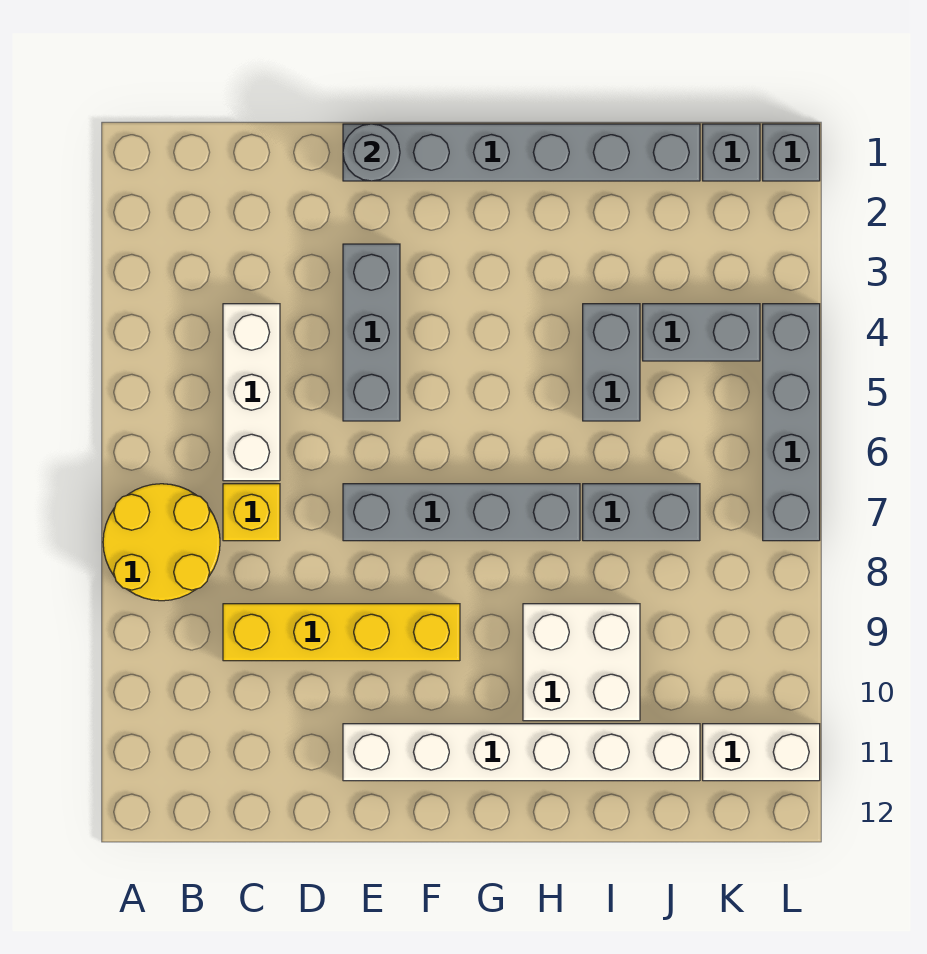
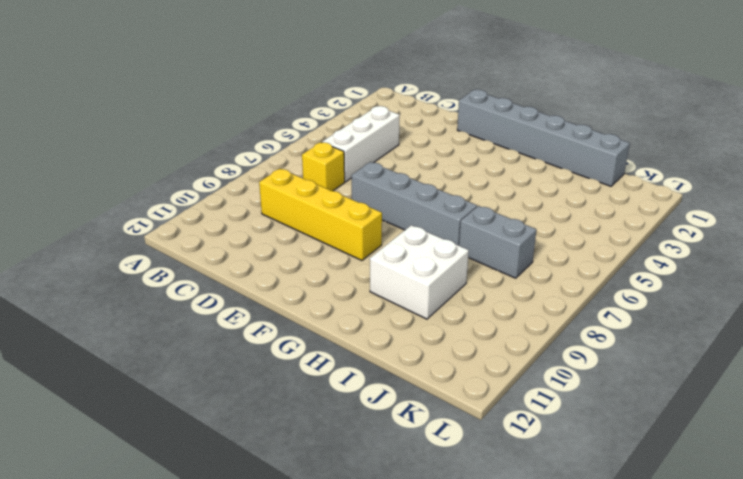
none -> yellow 2x2 round brick [103,484,220,601]
none -> grey 1x3 brick [343,244,400,421]
none -> white 1x6 brick [343,724,700,781]

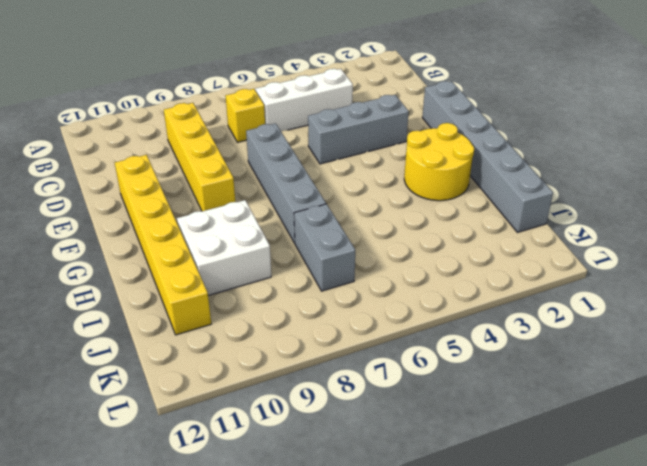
yellow 1x6 brick [115,155,211,335] -> white 1x6 brick [343,724,700,781]
yellow 2x2 round brick [404,123,474,201] -> yellow 2x2 round brick moved to [103,484,220,601]
none -> grey 1x2 brick [583,304,640,421]
none -> grey 1x2 brick [643,304,760,361]
none -> grey 1x1 brick [703,124,760,181]

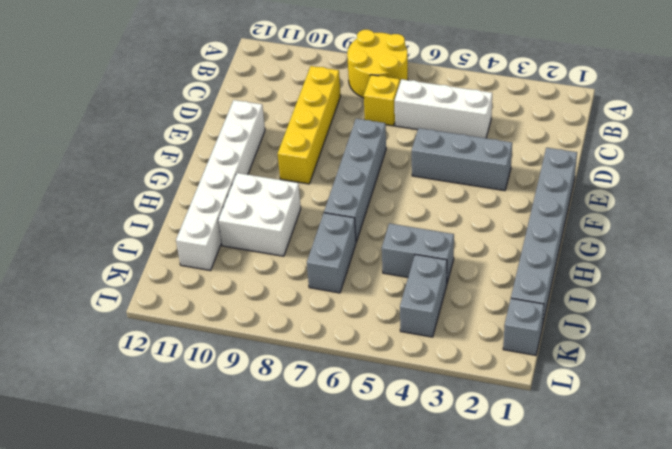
none -> white 1x2 brick [703,724,820,781]
none -> grey 1x1 brick [763,124,820,181]
none -> grey 1x4 brick [763,304,820,541]

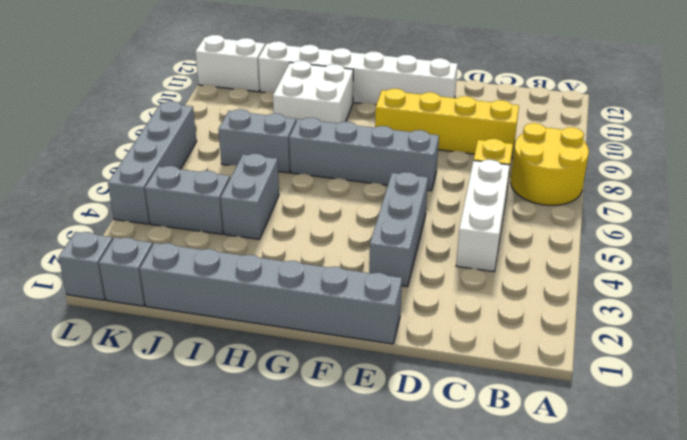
none -> grey 1x1 round brick [343,124,400,181]

